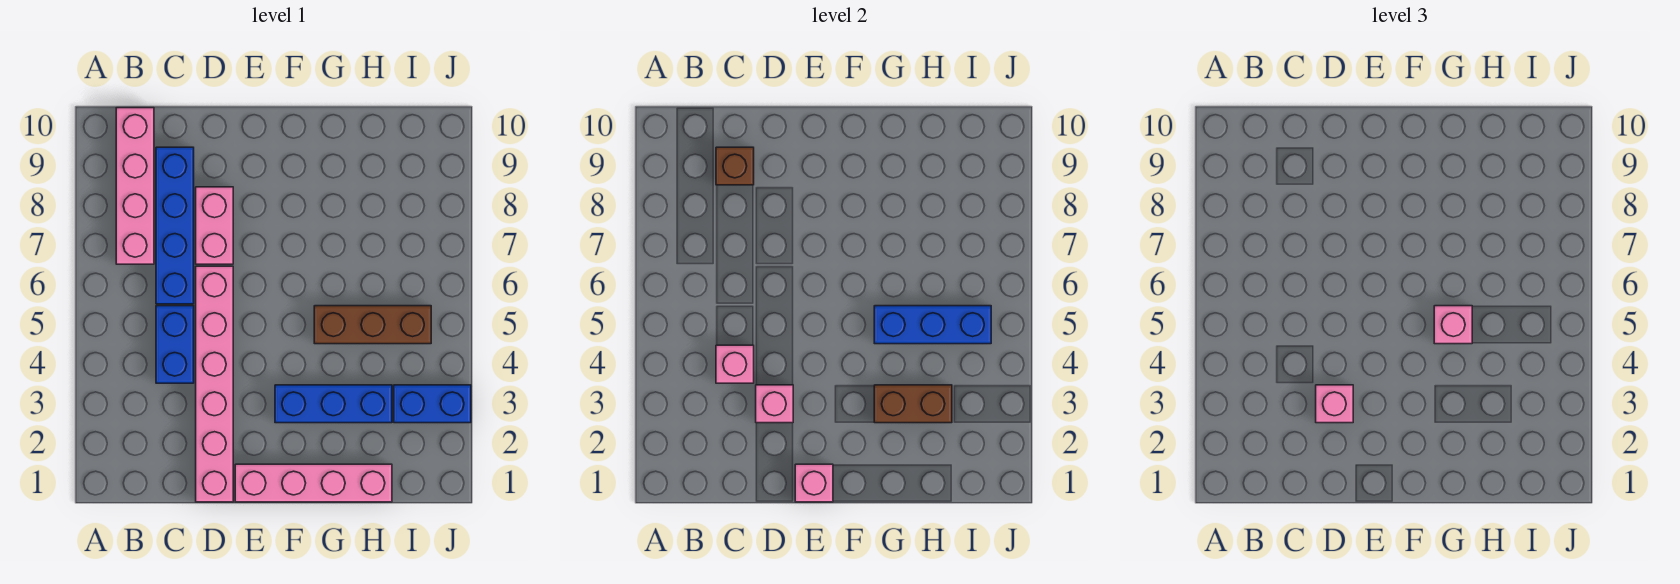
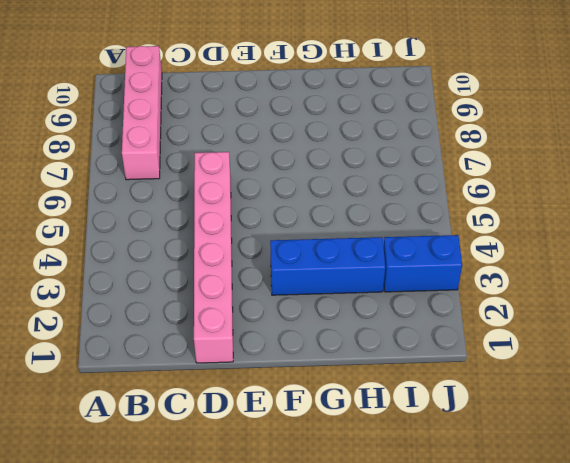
none -> blue 1x2 brick [156,306,194,383]
none -> blue 1x4 brick [156,147,194,304]
none -> pink 1x2 brick [196,187,233,264]

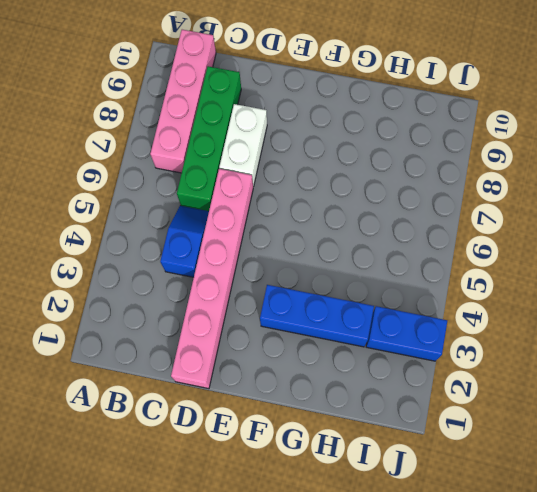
blue 1x2 slope [160,206,209,277] -> blue 1x2 brick [156,306,194,383]
green 1x4 brick [177,66,241,211] -> blue 1x4 brick [156,147,194,304]
white 1x2 brick [219,104,267,187] -> pink 1x2 brick [196,187,233,264]
none -> pink 1x4 brick [235,464,392,502]
none -> brown 1x3 brick [314,306,431,344]
none -> pink 1x1 brick [716,345,754,383]

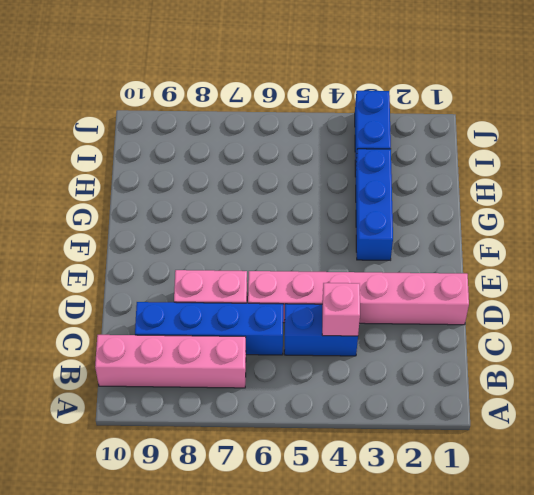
none -> pink 1x4 brick [235,464,392,502]
none -> brown 1x3 brick [314,306,431,344]
none -> brown 1x1 brick [716,147,754,185]

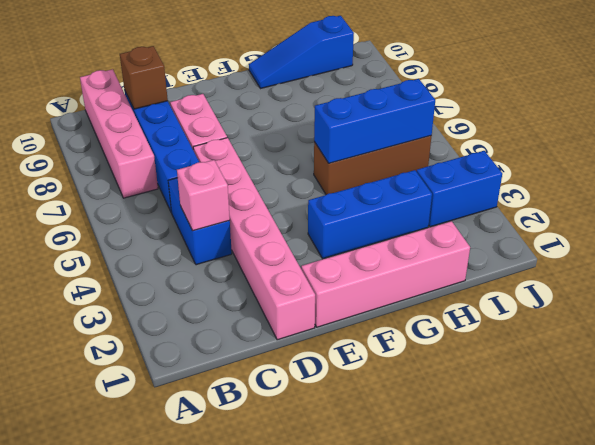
blue 1x3 slope [249,16,354,89] -> none
none -> pink 1x1 brick [756,385,793,423]
none -> pink 1x1 brick [795,464,833,502]
none -> brown 1x2 brick [874,385,952,423]

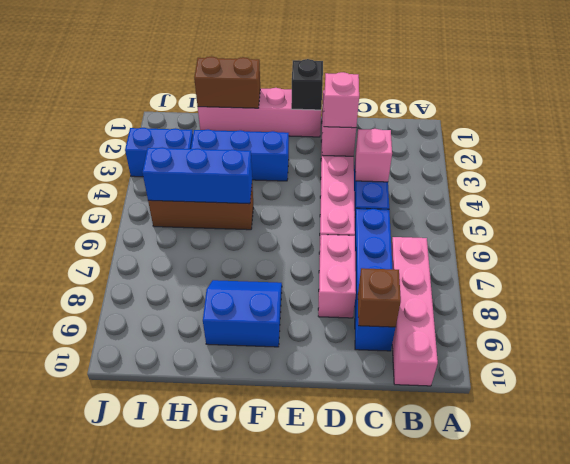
black 1x1 brick [291,59,323,110] -> pink 1x1 brick [795,464,833,502]
blue 2x2 slope [203,280,282,347] -> none
brown 1x2 brick [194,57,260,108] -> brown 1x2 brick moved to [874,385,952,423]
none -> pink 1x1 brick [1434,306,1472,344]

